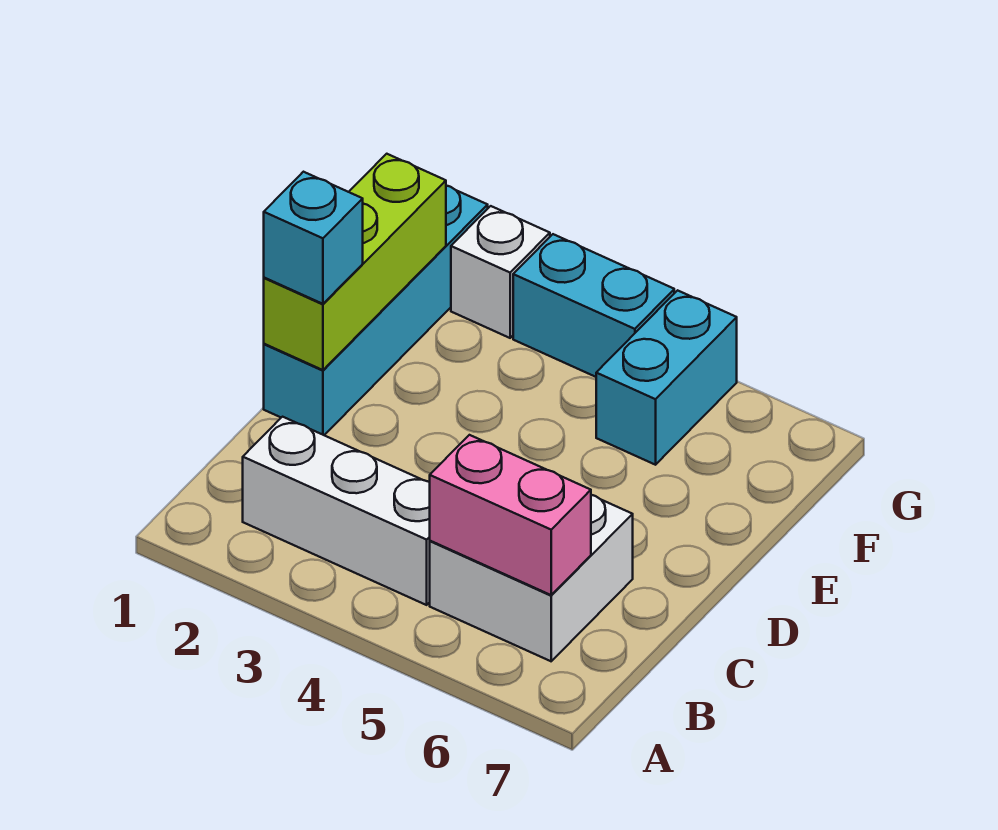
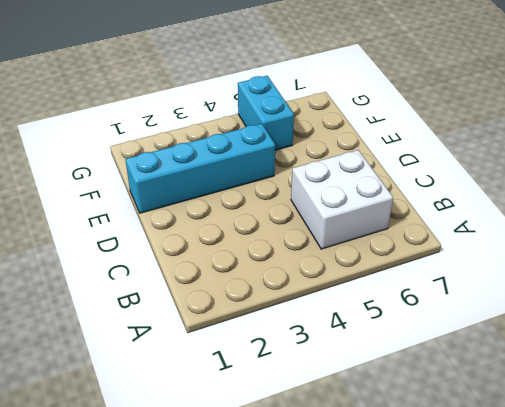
cyan 1x4 brick [125,124,275,213] -> cyan 1x4 brick turned to [264,186,488,435]
none -> white 1x3 brick [243,417,430,605]
none -> white 1x1 brick [451,206,550,338]

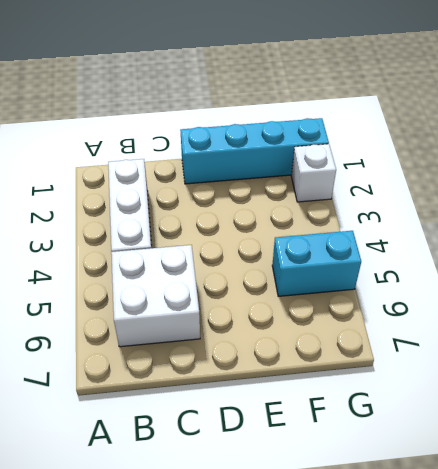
none -> cyan 1x2 brick [513,234,674,377]
none -> pink 1x2 brick [430,435,591,595]

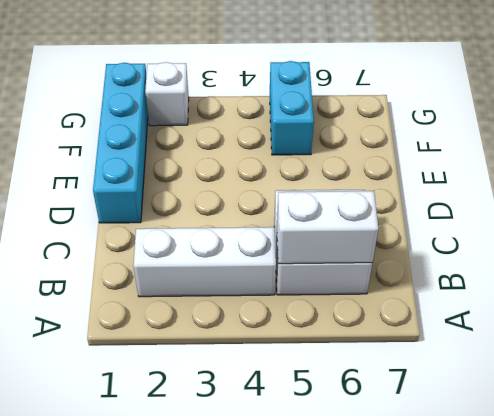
white 1x2 brick [277,191,379,264] -> pink 1x2 brick [430,435,591,595]
none -> cyan 1x2 brick [513,234,674,377]
none -> lime 1x3 brick [264,154,446,370]

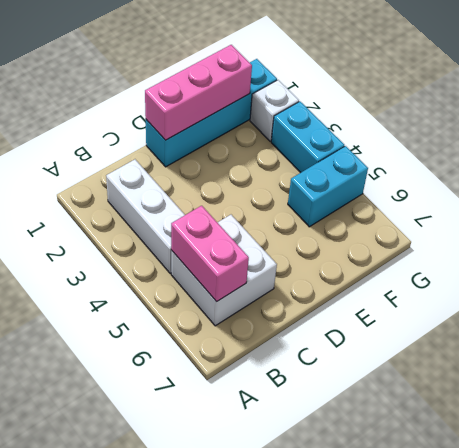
pink 1x3 brick [145,45,252,140] -> lime 1x3 brick [264,154,446,370]
none -> cyan 1x1 brick [264,172,363,304]

